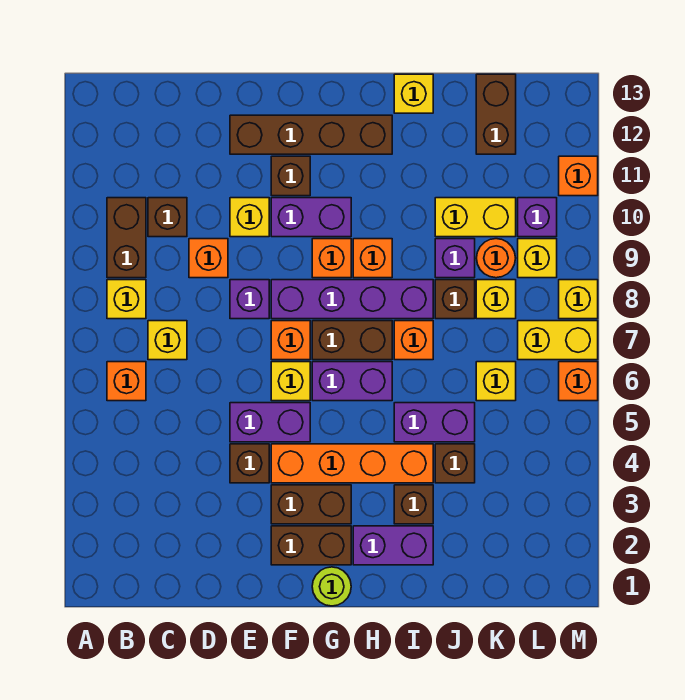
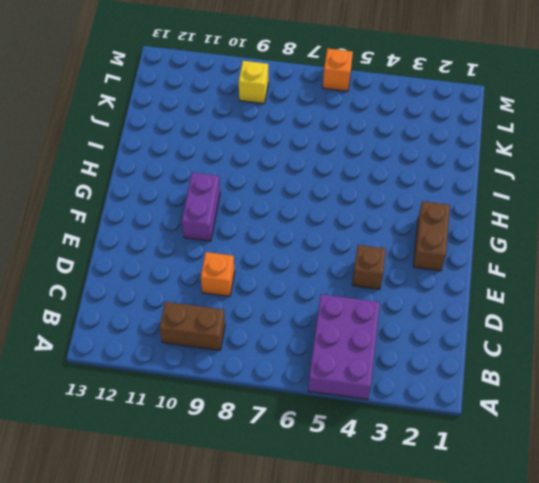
purple 2x3 brick [308,294,380,399] -> none
none -> orange 1x1 brick [107,362,146,401]
none -> yellow 1x1 brick [107,280,146,319]
none -> yellow 1x1 brick [148,321,187,360]
none -> brown 1x1 brick [148,198,187,237]

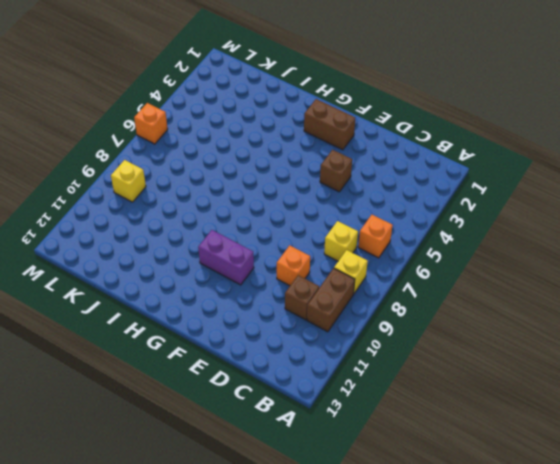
none -> purple 1x2 brick [230,403,310,442]
none -> purple 1x1 brick [230,280,269,319]
none -> yellow 1x1 brick [230,198,269,237]
none -> brown 1x4 brick [230,115,392,154]

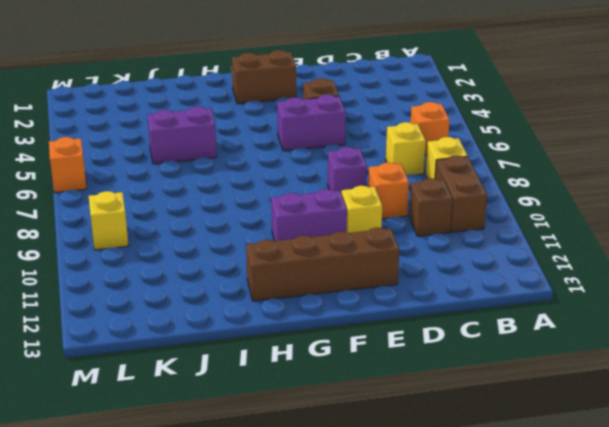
none -> brown 1x2 brick [271,485,351,524]
none -> orange 1x4 brick [271,444,433,483]
none -> yellow 1x1 brick [271,362,310,401]
none -> orange 1x1 brick [271,321,310,360]

